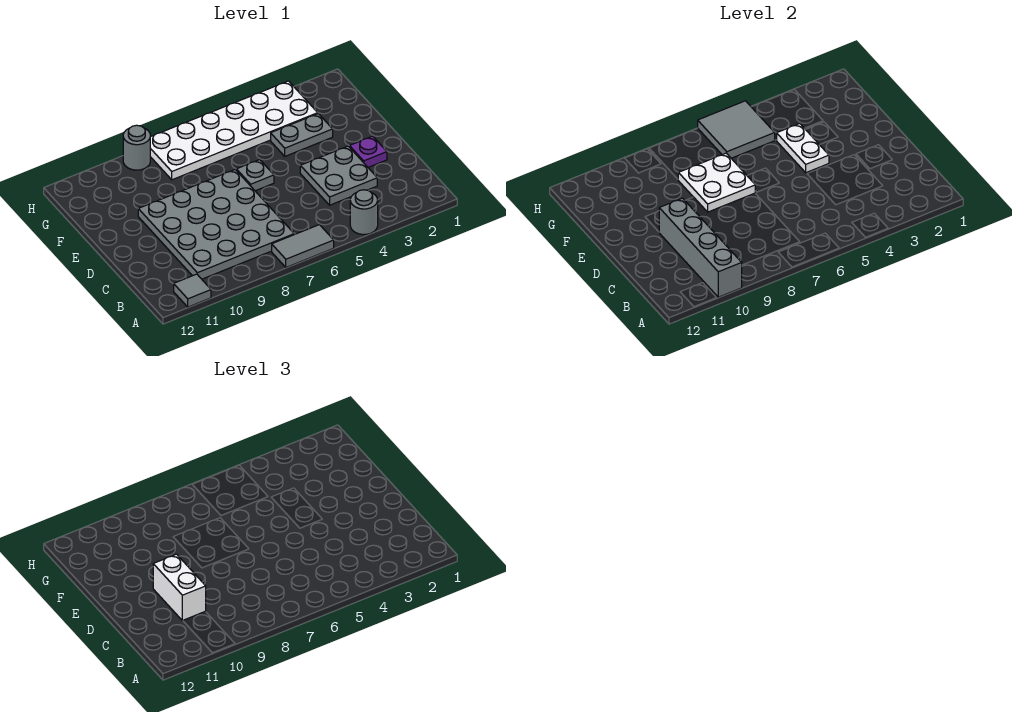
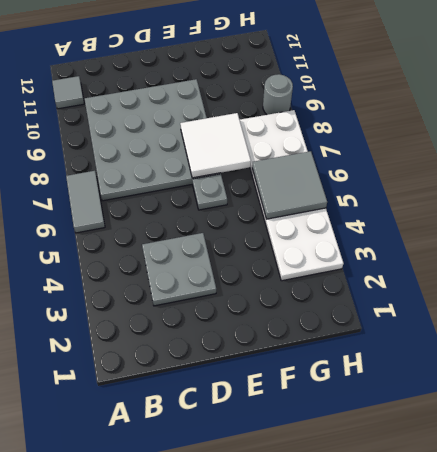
white 2x2 tile [180,113,251,178] -> white 2x2 plate [678,153,755,212]
none -> grey 1x1 round brick [350,190,378,235]
none -> purple 1x1 plate [349,136,387,167]
none -> grey 1x2 plate [271,114,333,156]

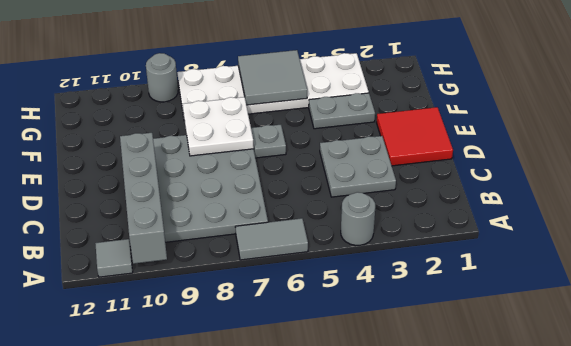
red 2x2 tile [377,107,453,166] -> purple 1x1 plate [349,136,387,167]
none -> white 1x2 plate [777,124,829,173]
none -> white 1x2 brick [153,554,206,621]

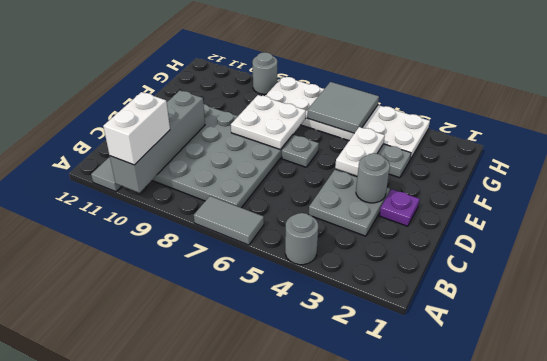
white 1x2 brick [103,92,170,165] -> white 1x2 brick moved to [153,554,206,621]
grey 1x1 round brick [356,153,390,203] -> none

